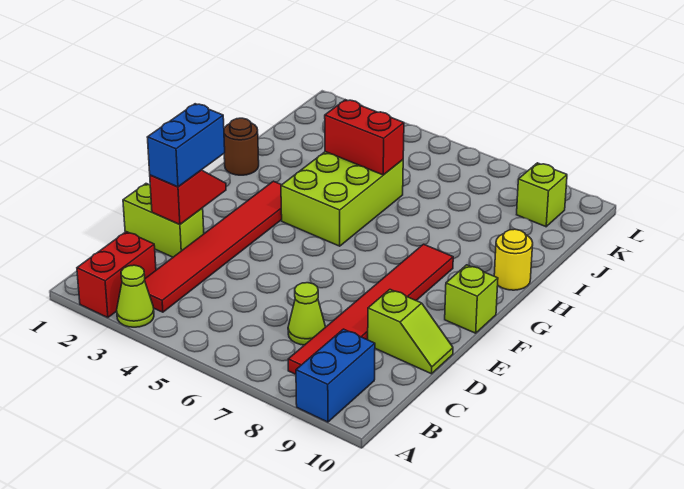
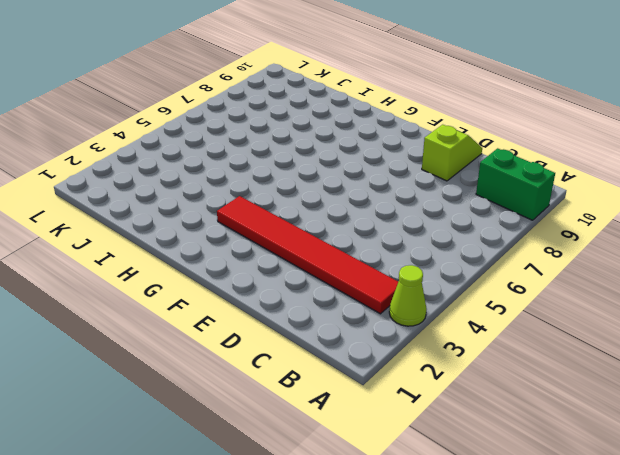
green 1x2 brick [476,148,555,220] -> blue 1x2 brick [296,329,375,422]
none -> red 1x2 brick [77,232,156,318]
none -> red 1x6 tile [288,244,453,374]
none -> lime 1x1 cone [288,283,325,345]

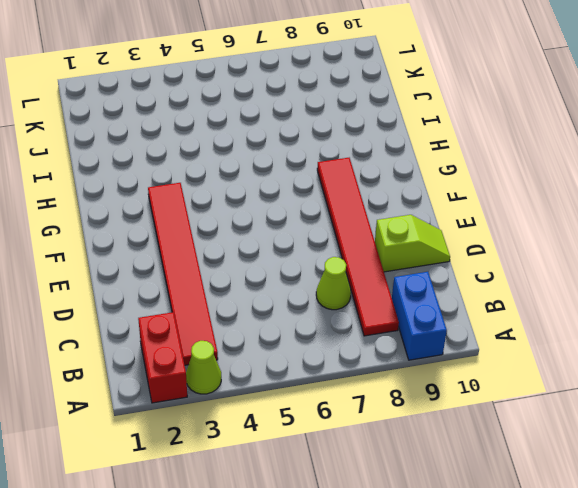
none -> lime 1x2 brick [123,184,204,257]
none -> lime 1x1 brick [445,265,498,333]
none -> lime 2x3 brick [281,152,403,246]

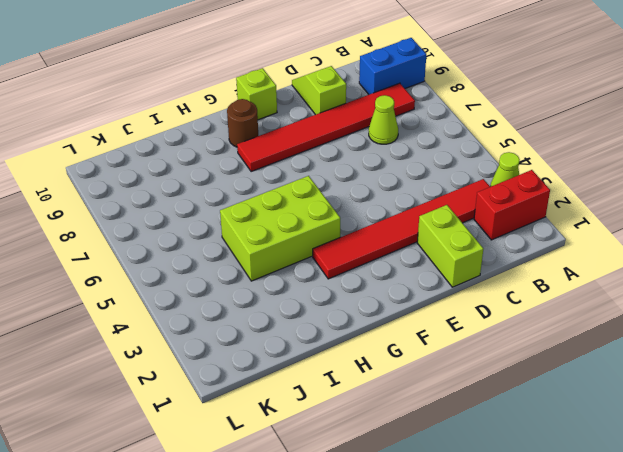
brown 1x1 round brick [227,99,258,147] -> brown 1x1 round brick moved to [224,118,259,175]
none -> yellow 1x1 round brick [494,229,533,290]
none -> lime 1x1 brick [517,163,567,227]
none -> red 1x2 slope [150,170,226,225]

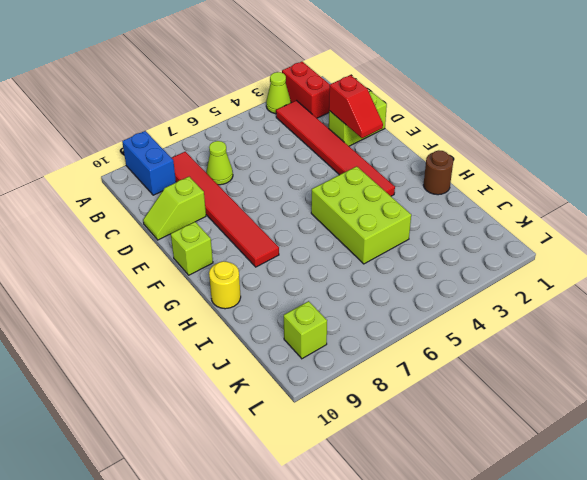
none -> red 1x2 brick [325,100,404,175]
none -> blue 1x2 brick [147,104,225,187]

